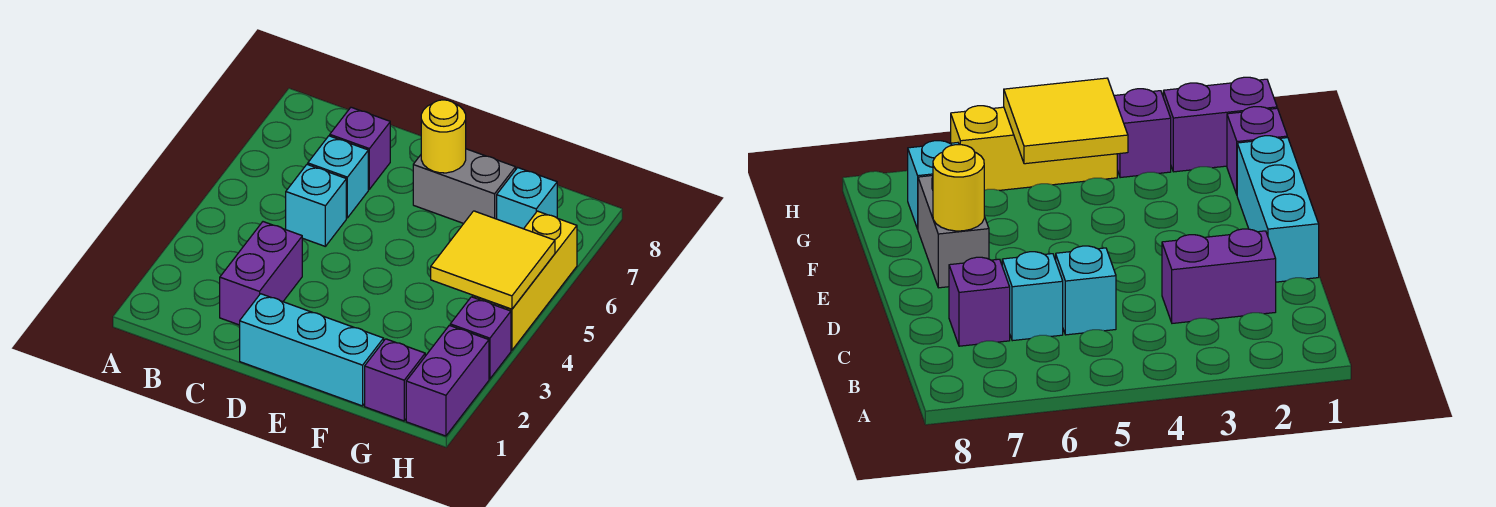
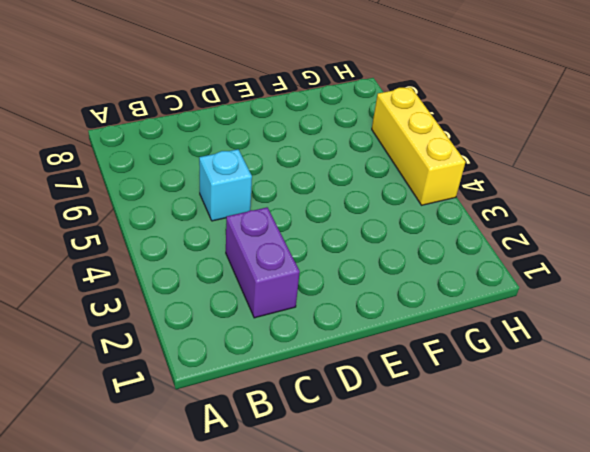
none -> cyan 1x1 brick [308,136,368,218]
none -> purple 1x1 brick [330,107,390,189]
none -> cyan 1x3 brick [240,294,384,406]

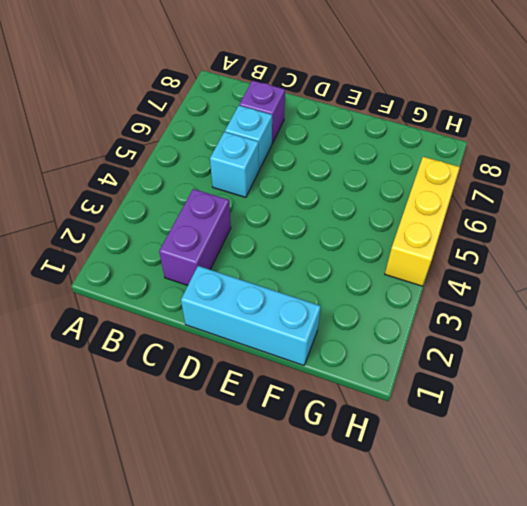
none -> grey 1x2 brick [413,149,516,223]
none -> purple 1x1 brick [365,339,425,421]
none -> cyan 1x1 brick [497,168,557,229]

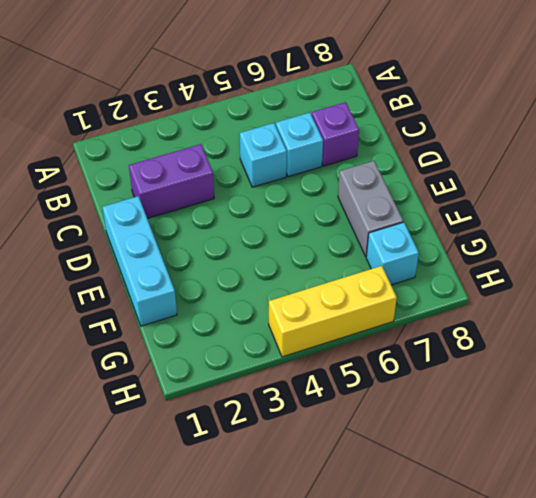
none -> purple 1x1 brick [365,339,425,421]
none -> purple 1x2 brick [406,325,489,436]
none -> purple 1x1 brick [450,297,511,379]

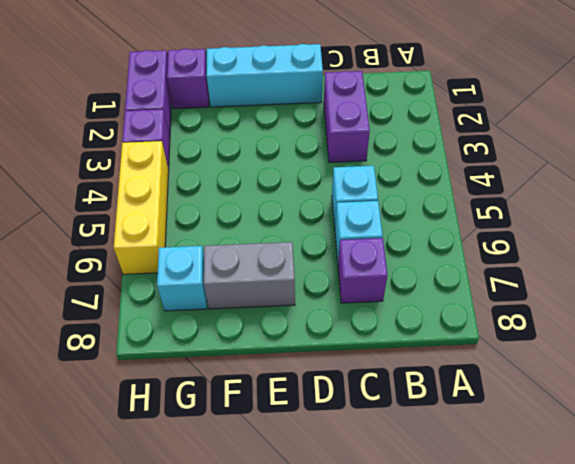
none -> yellow 1x1 round brick [421,100,466,173]
none -> yellow 2x2 tile [431,211,555,309]

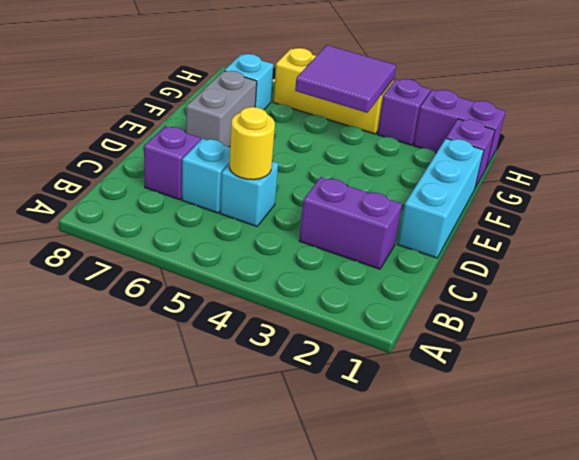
yellow 1x1 round brick [229,107,275,180] -> yellow 1x1 round brick moved to [421,100,466,173]
purple 2x2 tile [295,45,396,113] -> yellow 2x2 tile [431,211,555,309]

